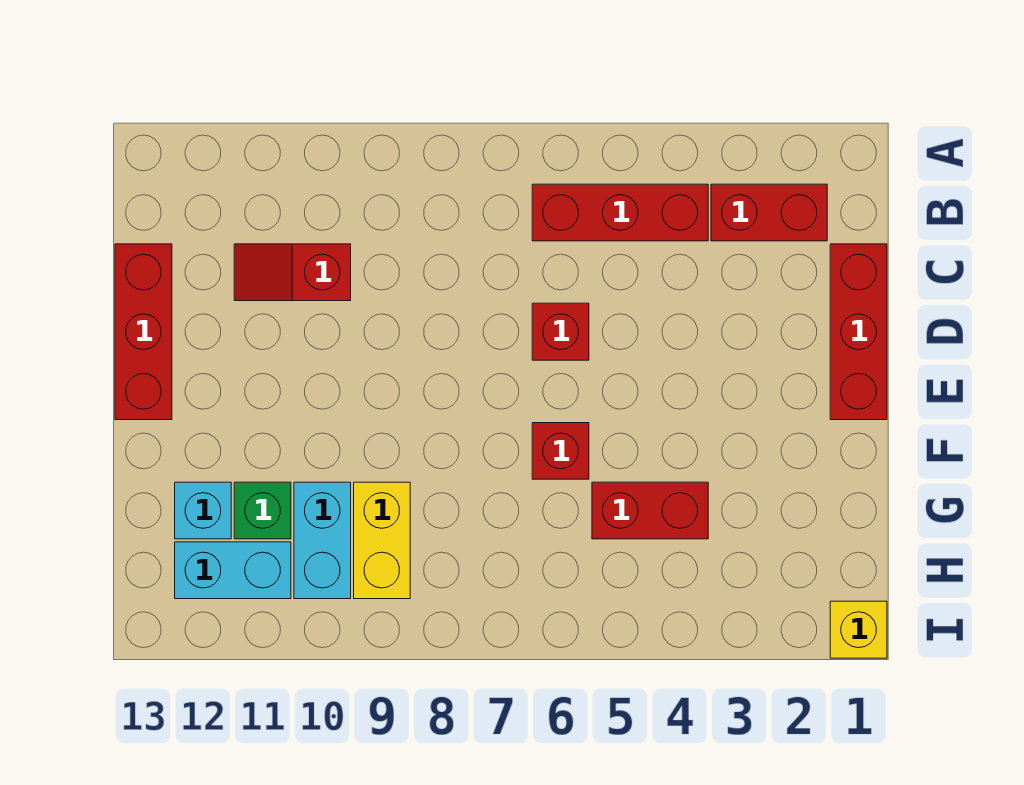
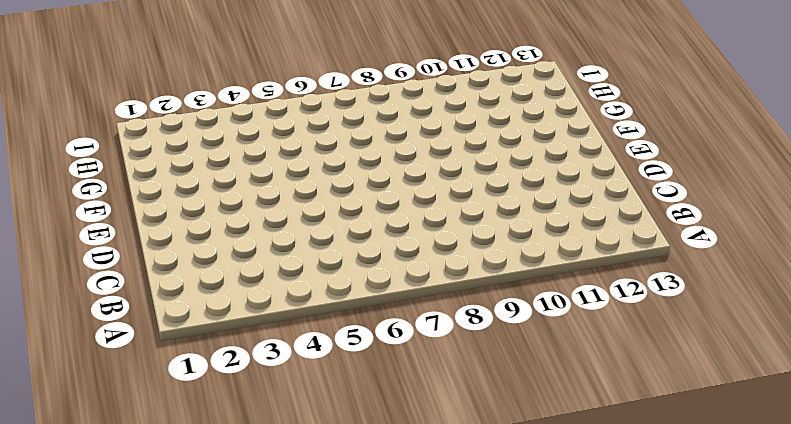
none -> red 1x2 brick [711,184,827,241]
none -> red 1x3 brick [532,184,708,241]
none -> red 1x3 brick [830,244,887,420]

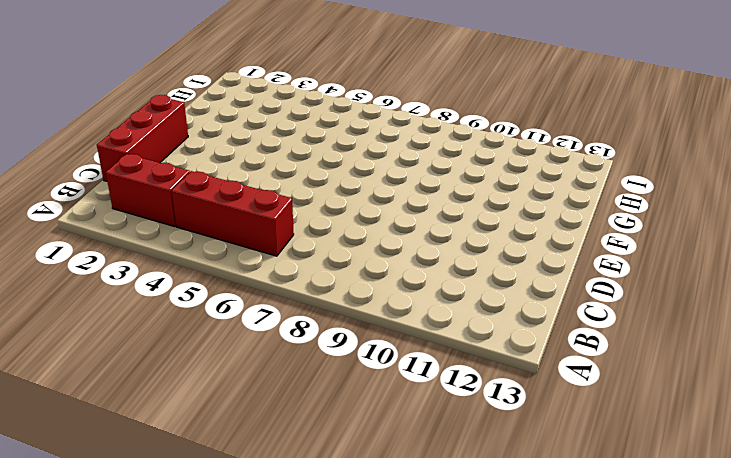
none -> red 1x2 slope [234,244,351,301]
none -> red 1x3 brick [115,244,172,420]
none -> red 1x1 brick [532,303,589,360]

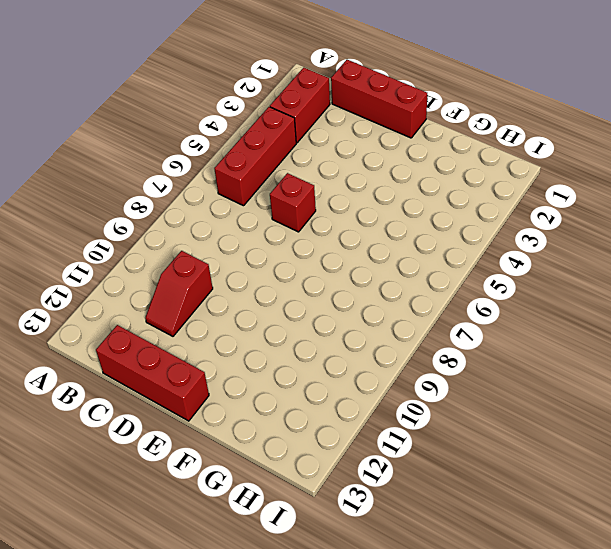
none -> red 1x1 brick [532,423,589,479]
none -> red 1x2 brick [592,482,708,539]
none -> yellow 1x2 brick [354,482,410,599]

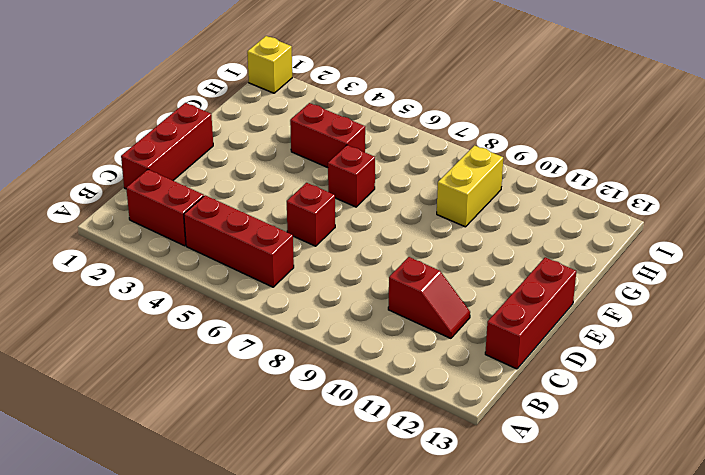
none -> cyan 1x2 brick [294,482,351,599]
none -> green 1x1 brick [234,482,291,539]
none -> cyan 1x1 brick [175,482,231,539]

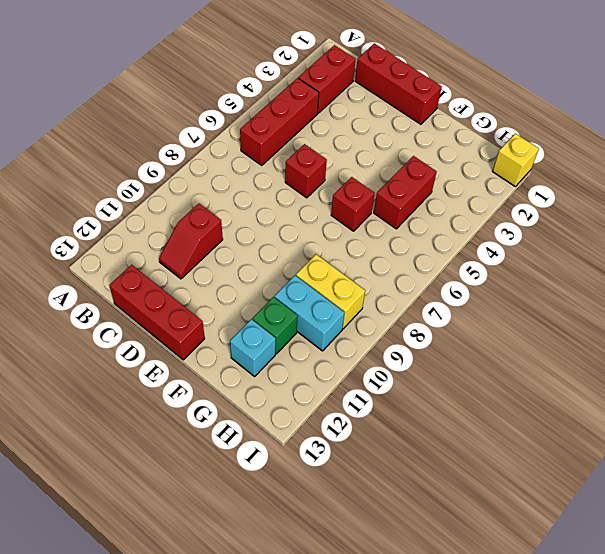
none -> cyan 1x2 brick [175,542,291,599]

